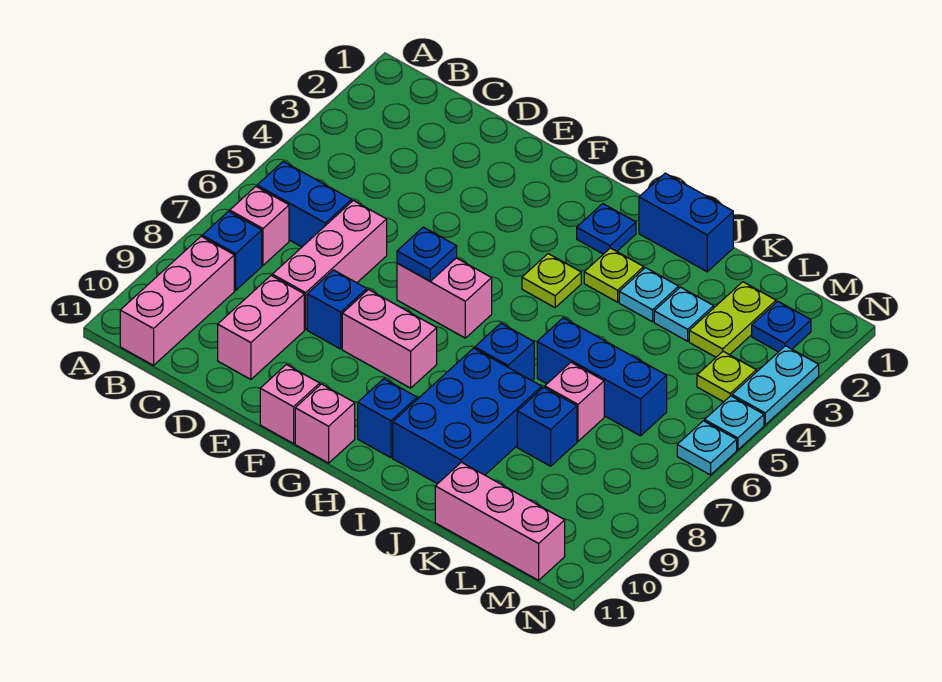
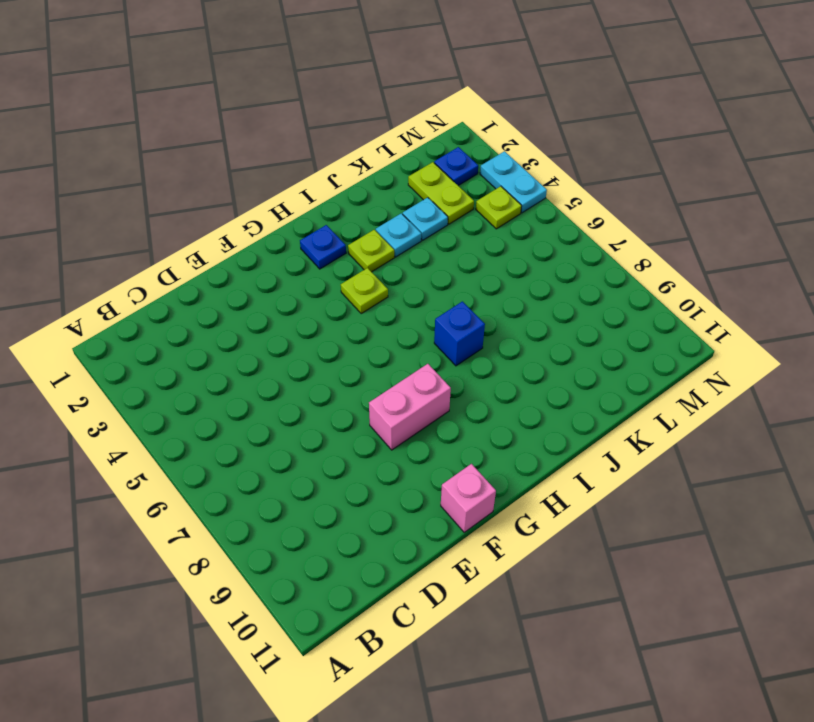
none -> blue 1x2 brick [257,161,352,247]
none -> pink 1x1 brick [230,187,289,265]
none -> blue 1x1 brick [202,211,262,290]
none -> pink 1x3 brick [120,237,234,365]

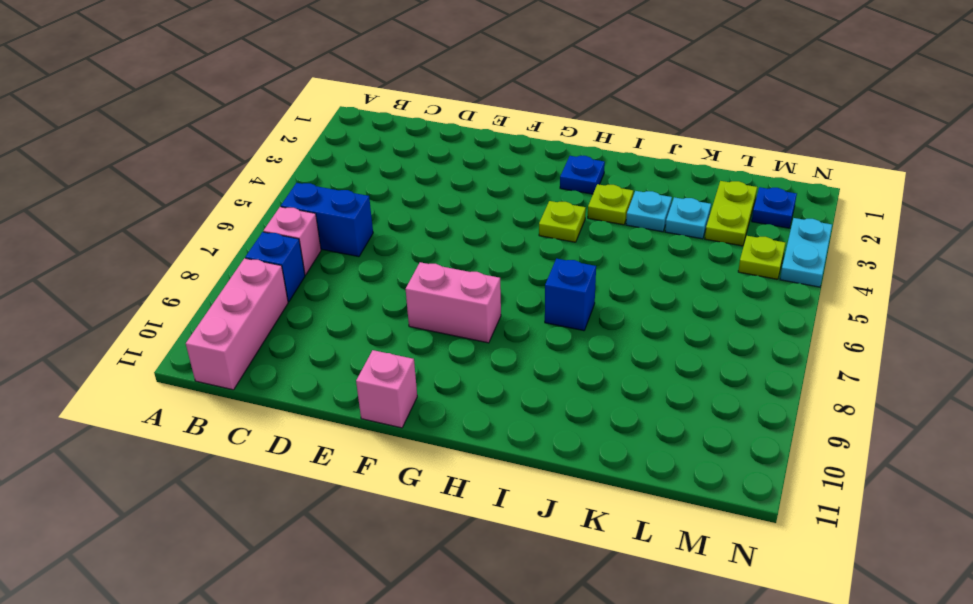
none -> pink 1x3 brick [272,201,387,329]
none -> pink 1x2 brick [218,276,304,379]
none -> blue 1x1 brick [307,270,367,349]
none -> pink 1x2 brick [397,258,492,338]

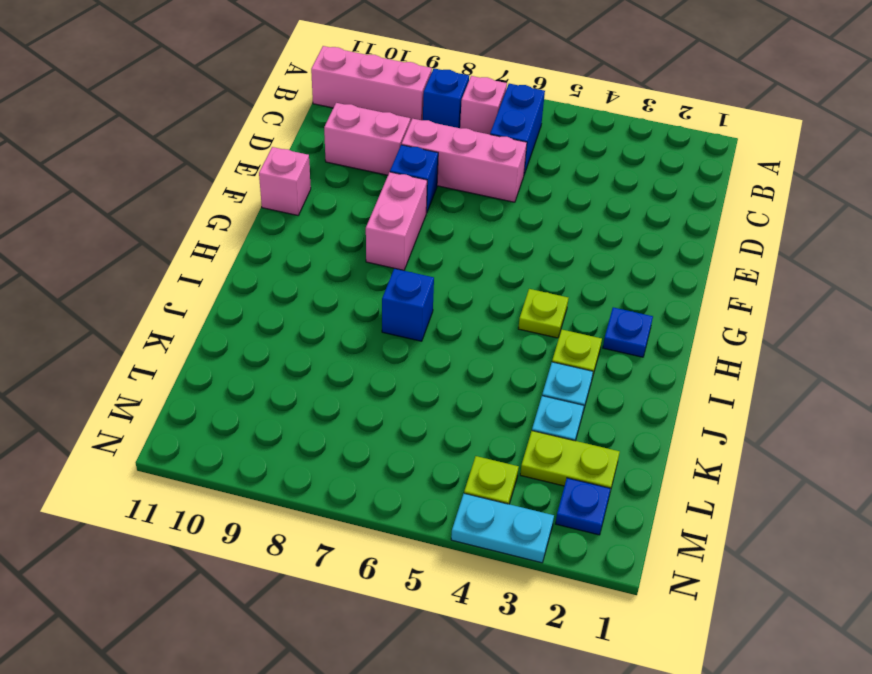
none -> pink 1x2 brick [397,258,492,338]
none -> pink 1x1 brick [295,384,355,463]
none -> blue 1x1 brick [358,379,417,458]
none -> blue 1x2 brick [639,173,733,272]

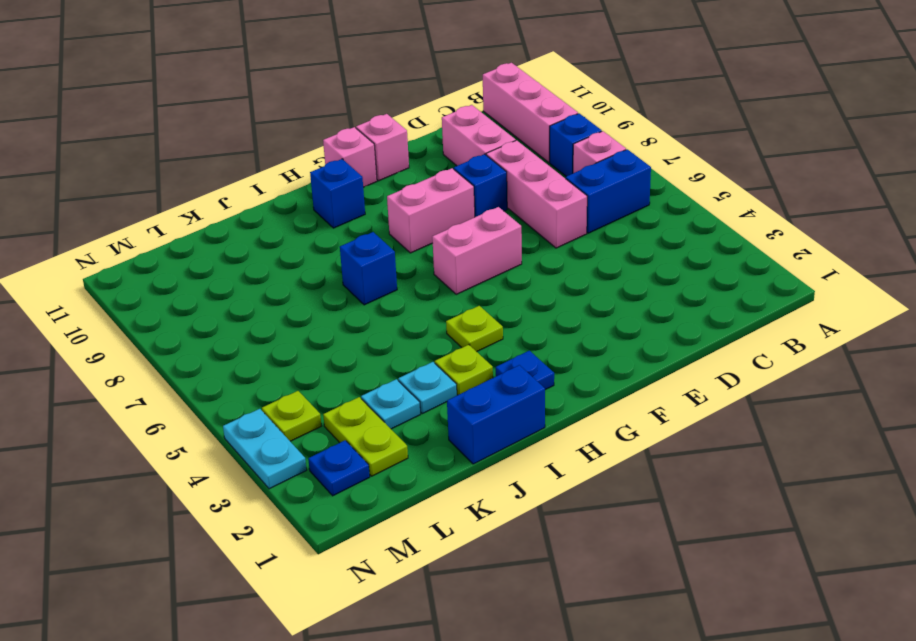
none -> blue 2x3 brick [393,348,542,484]
none -> blue 1x3 brick [537,318,667,436]
none -> pink 1x1 brick [545,363,604,441]
none -> blue 1x1 brick [517,387,577,466]

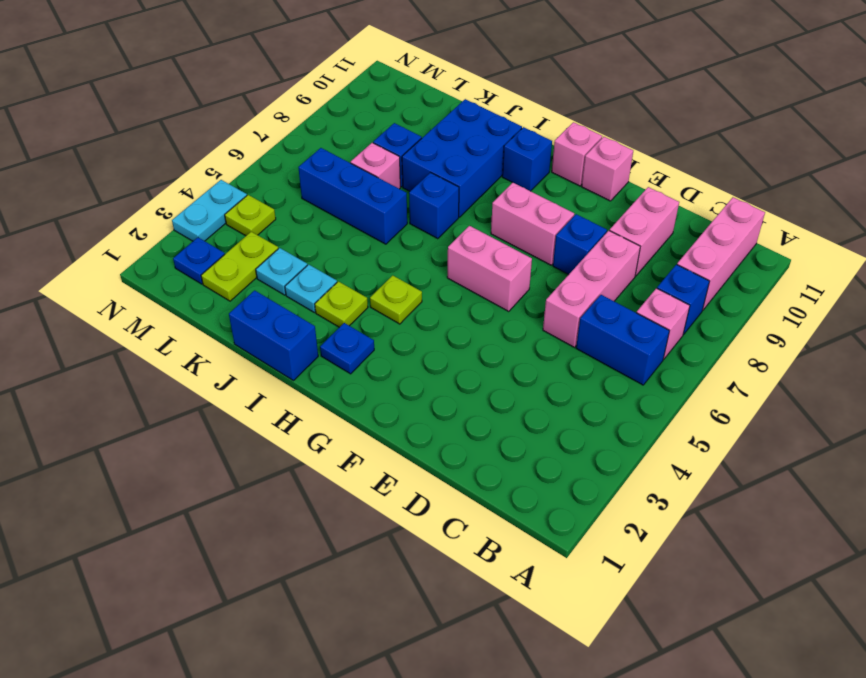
none -> pink 1x3 brick [435,462,565,580]
none -> cyan 1x1 plate [705,396,764,450]
none -> cyan 1x1 plate [677,421,737,475]
none -> blue 1x1 plate [397,227,457,281]

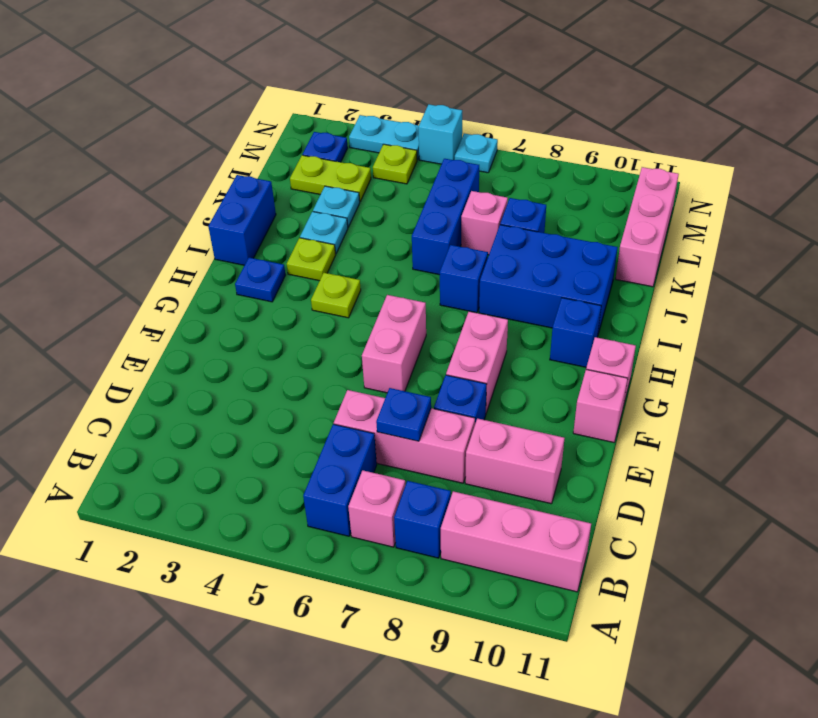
blue 1x1 plate [376,388,431,441] -> blue 1x1 plate moved to [397,227,457,281]
cyan 1x1 brick [418,104,462,164] -> cyan 1x1 plate [705,396,764,450]

